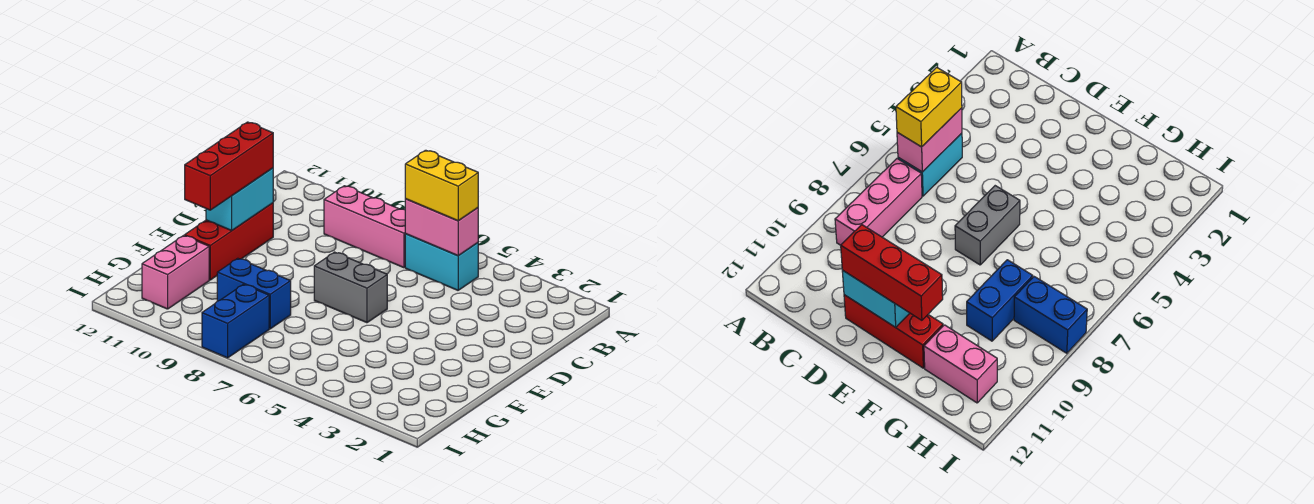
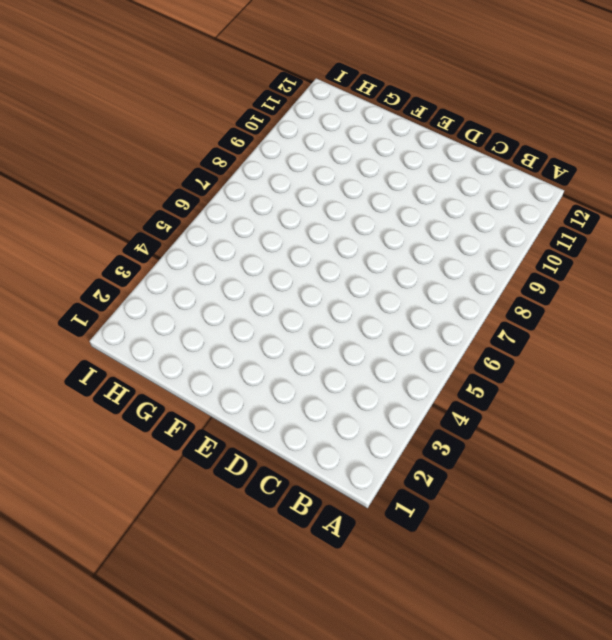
none -> cyan 1x2 brick [405,234,478,290]
none -> pink 1x3 brick [324,186,405,268]

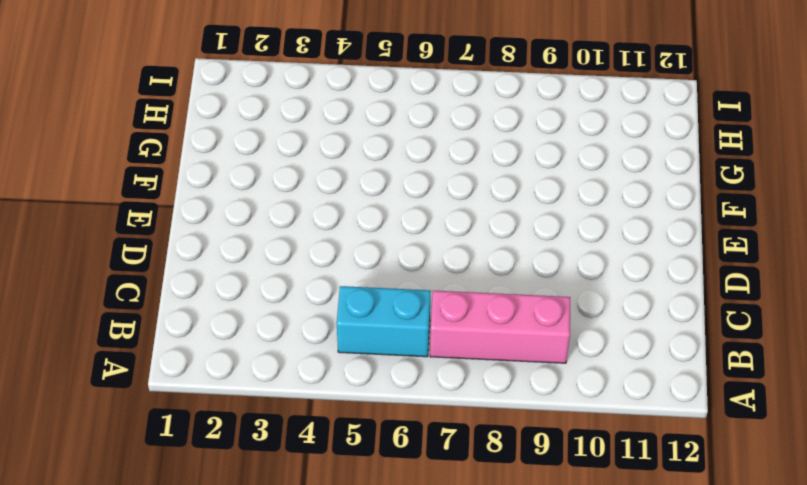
none -> red 1x3 brick [185,203,273,280]
none -> grey 1x2 brick [314,252,387,323]

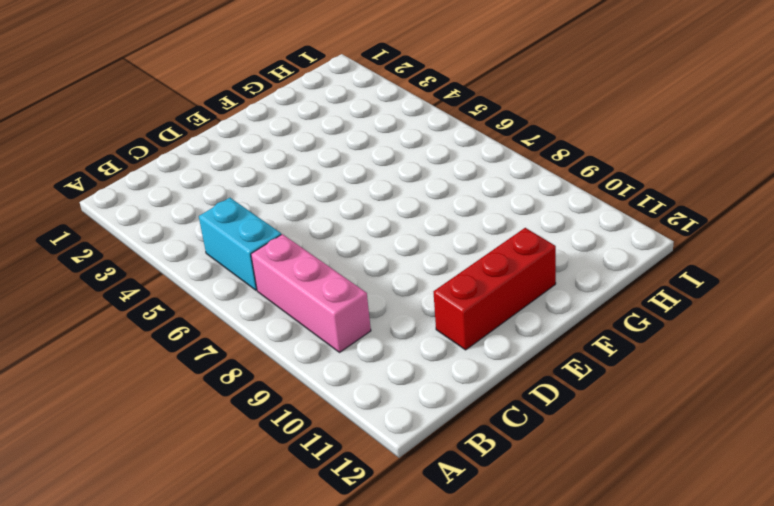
none -> grey 1x2 brick [314,252,387,323]
none -> blue 1x2 brick [217,258,291,329]

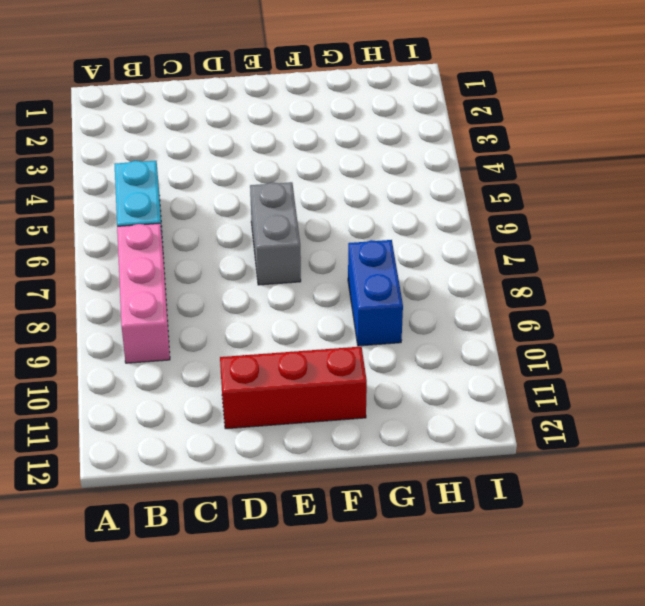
none -> pink 1x2 brick [142,236,209,309]
none -> blue 1x2 brick [202,284,269,358]

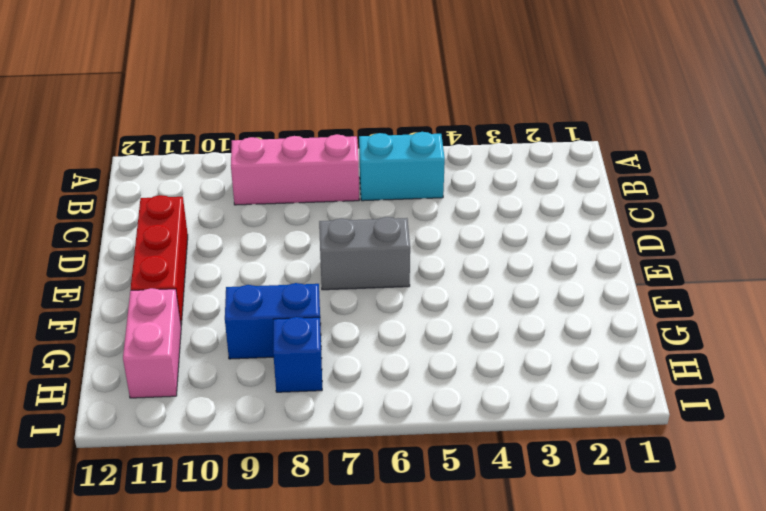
blue 1x1 brick [273,317,322,392] -> blue 1x2 brick [202,284,269,358]
none -> pink 1x2 brick [405,199,478,256]
none -> cyan 1x2 brick [206,168,273,231]

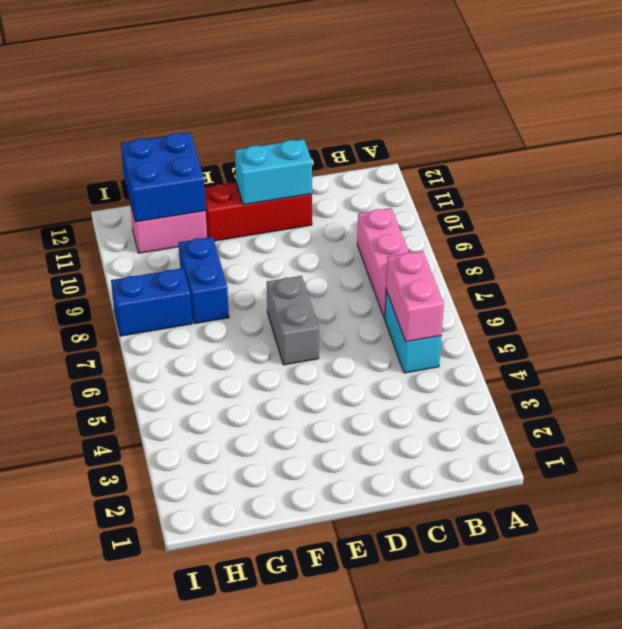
blue 2x2 brick [121,133,206,222] -> none
none -> yellow 1x2 brick [405,150,478,221]
none -> red 1x3 brick [185,122,273,210]

